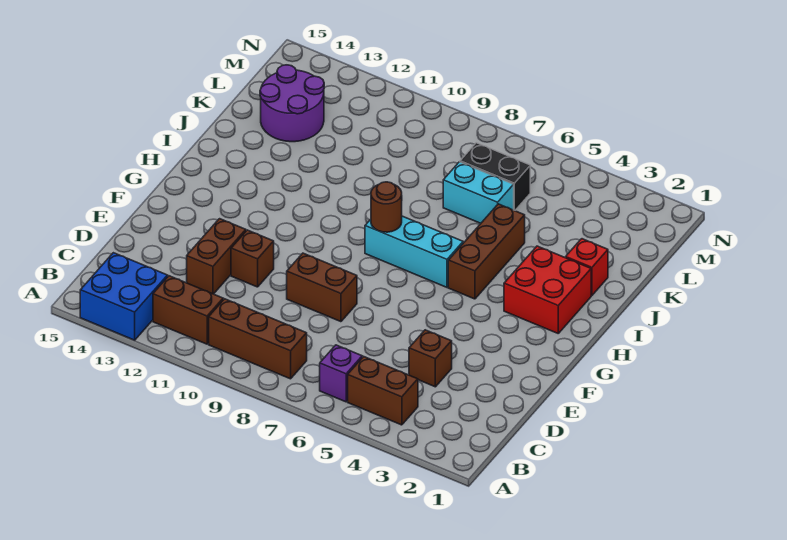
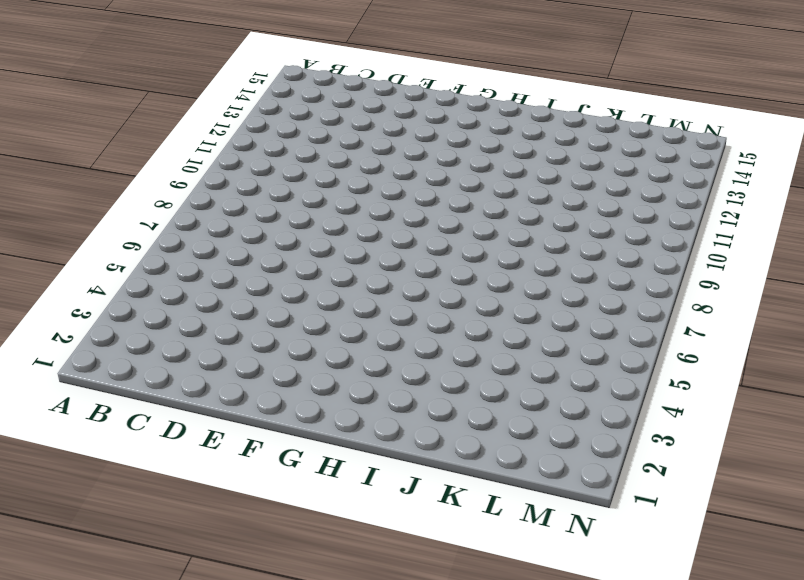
none -> blue 2x2 brick [80,253,168,340]
none -> brown 1x2 brick [348,356,418,425]
none -> purple 1x1 brick [320,345,362,402]

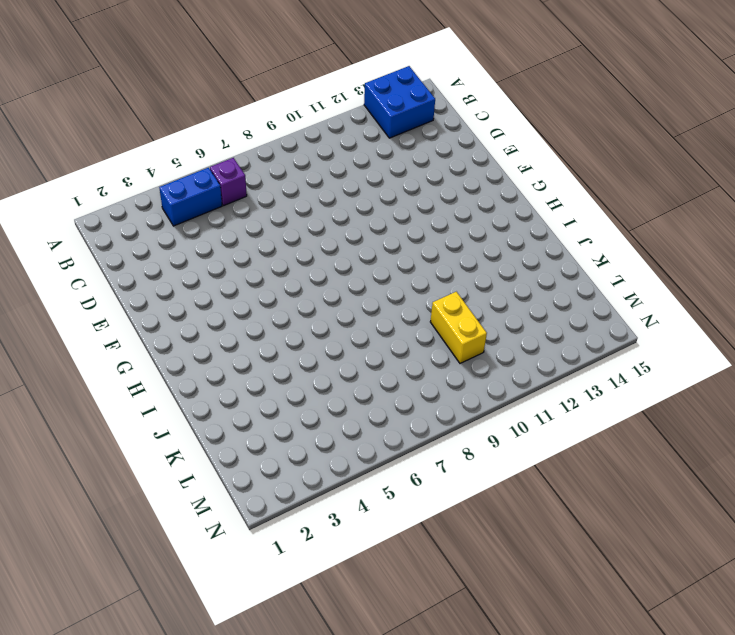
blue 1x2 brick [159,168,222,226] -> brown 1x2 brick [348,356,418,425]
yellow 1x2 brick [430,292,487,363] -> none
none -> brown 1x3 brick [209,299,307,379]
none -> brown 1x2 brick [153,276,223,344]
none -> brown 1x1 brick [409,330,452,387]

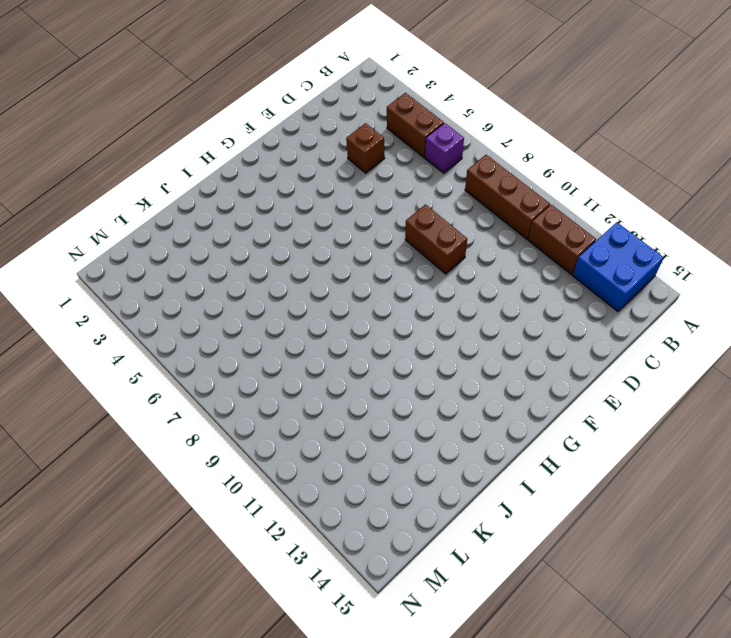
none -> brown 1x2 brick [187,219,246,294]
none -> brown 1x1 brick [231,230,274,287]
none -> red 2x2 brick [504,246,591,333]

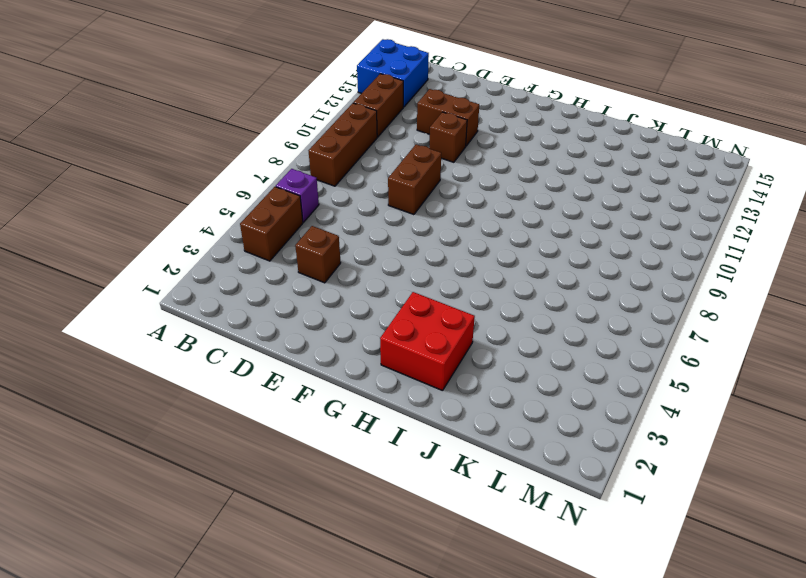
none -> brown 1x3 brick [448,204,525,299]
none -> cyan 1x3 brick [365,216,463,287]
none -> red 1x1 brick [566,239,608,295]

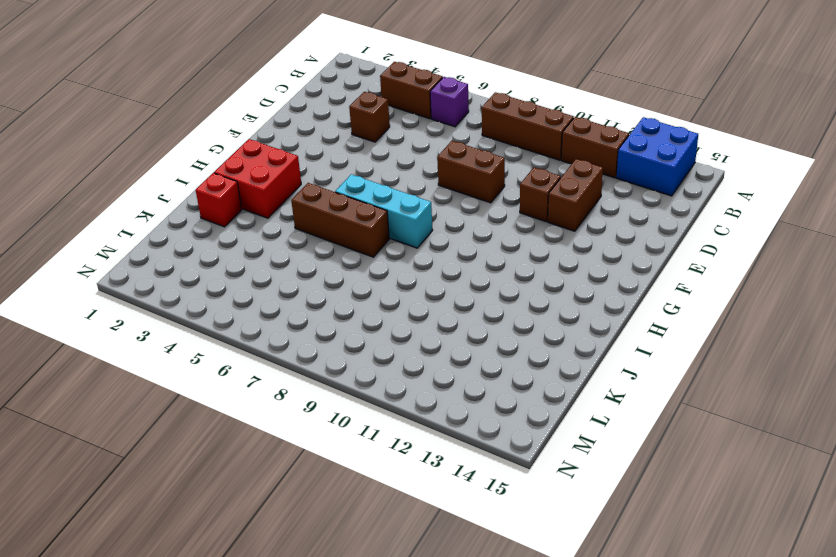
brown 1x3 brick [291,183,389,257] -> brown 1x3 brick turned to [448,204,525,299]
none -> cyan 1x2 brick [443,162,514,223]
none -> purple 2x2 round brick [260,65,324,142]
none -> black 1x2 brick [460,143,530,211]

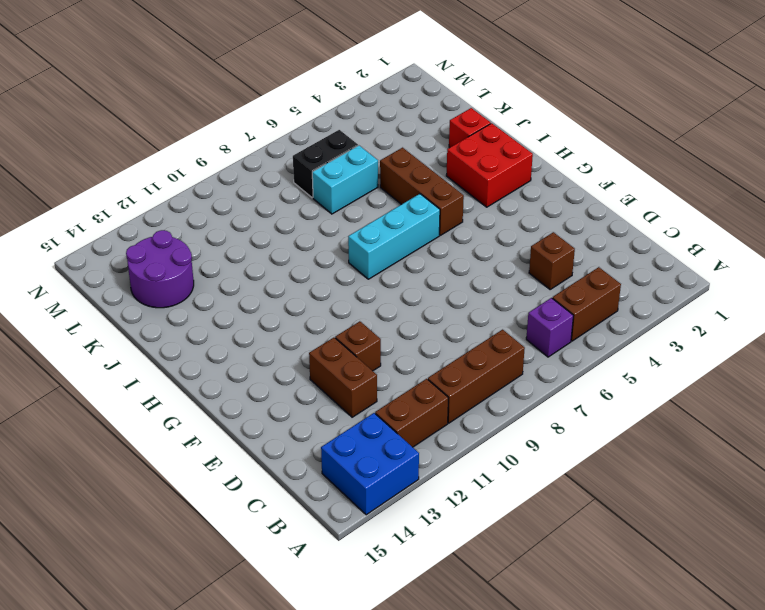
none -> brown 1x2 brick [287,253,357,322]
none -> brown 1x1 round brick [371,182,402,232]

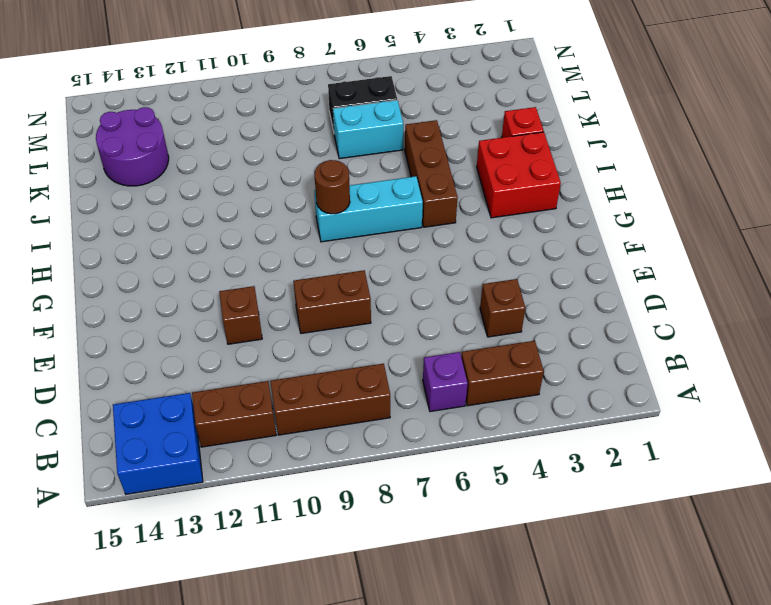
none -> brown 1x2 brick [187,219,246,294]

